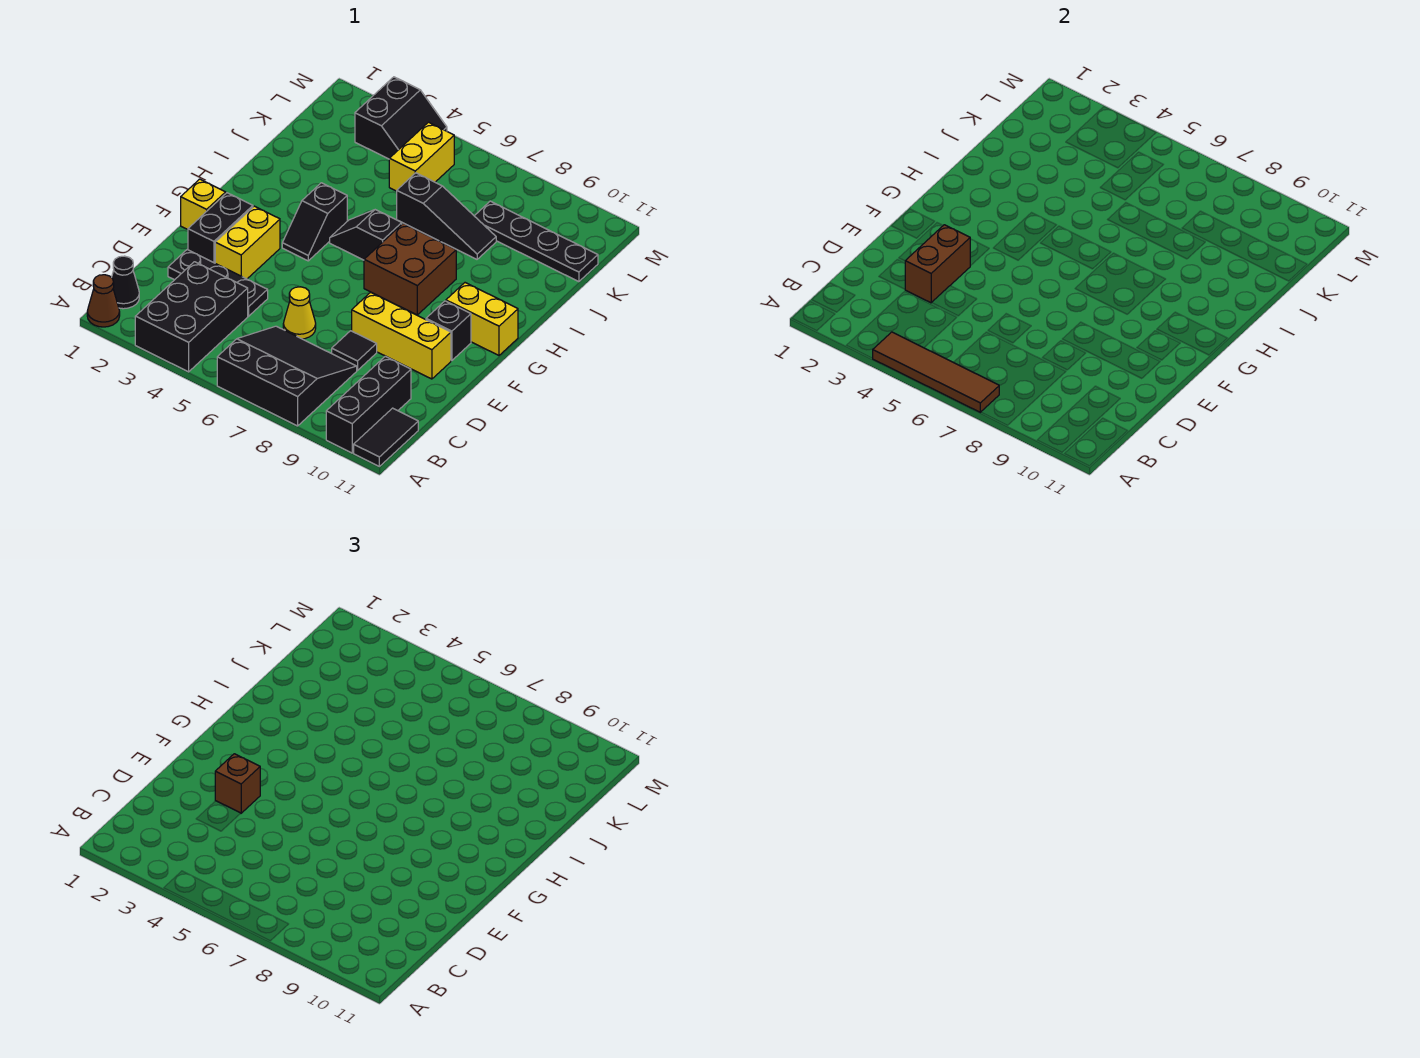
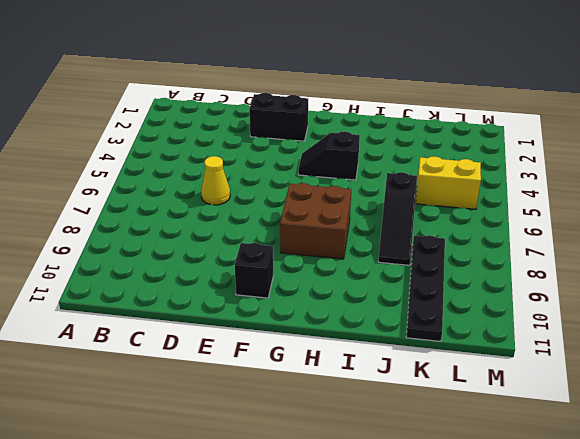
none -> brown 1x1 cone [87,275,120,327]
none -> black 2x3 brick [135,262,248,372]
none -> black 3x3 slope [217,326,357,426]

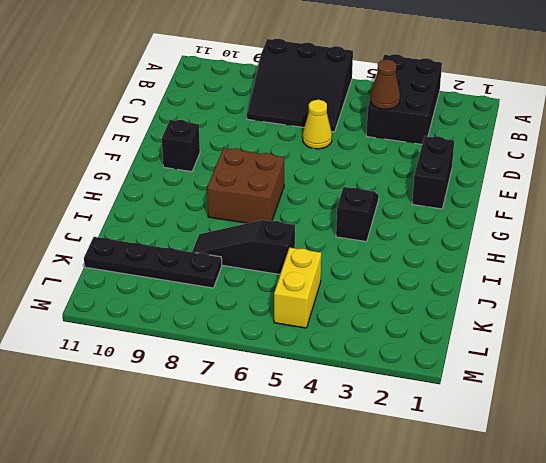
brown 1x1 cone [370,60,400,109] -> brown 1x1 cone moved to [87,275,120,327]
none -> black 1x3 brick [326,356,411,453]
none -> black 1x2 tile [354,408,418,466]
none -> black 1x1 cone [112,256,139,309]

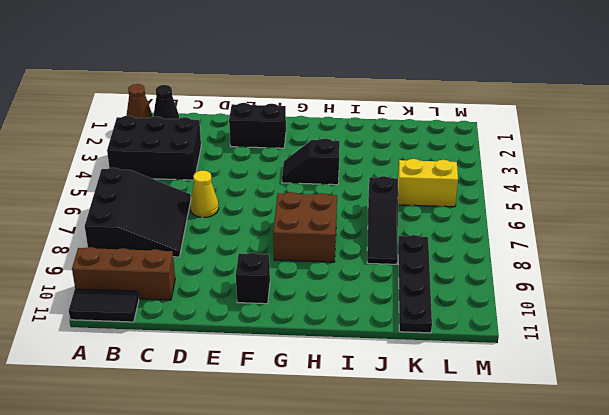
brown 1x3 brick [72,247,175,300] -> black 1x3 brick [326,356,411,453]
none -> black 1x3 plate [168,250,268,316]
none -> black 1x1 tile [332,331,377,370]
none -> yellow 1x2 brick [215,206,280,279]

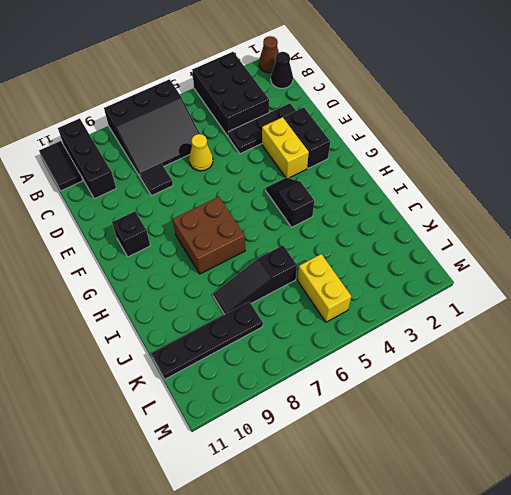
none -> yellow 1x3 brick [352,292,451,379]
none -> yellow 1x1 brick [181,179,226,229]
none -> yellow 1x2 brick [446,283,518,355]

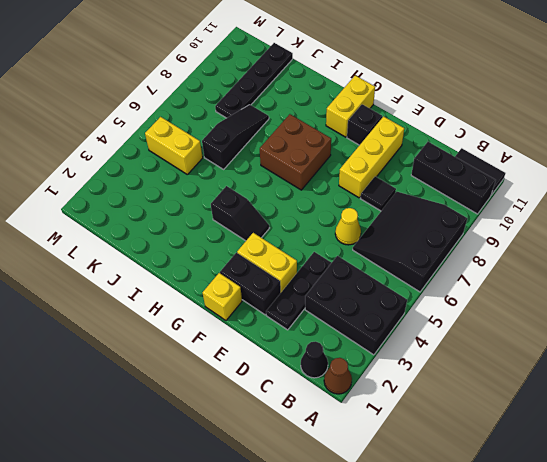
none -> black 1x2 slope [330,210,402,260]
none -> black 2x2 slope [355,77,447,159]
none -> brown 1x4 tile [872,332,999,412]

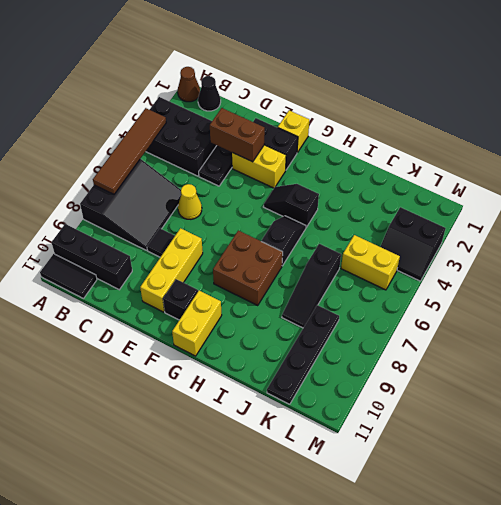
none -> brown 1x1 brick [215,754,260,813]

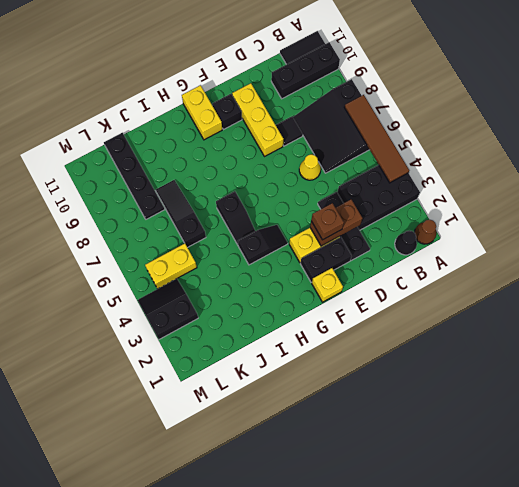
none -> brown 2x2 brick [364,223,456,315]

